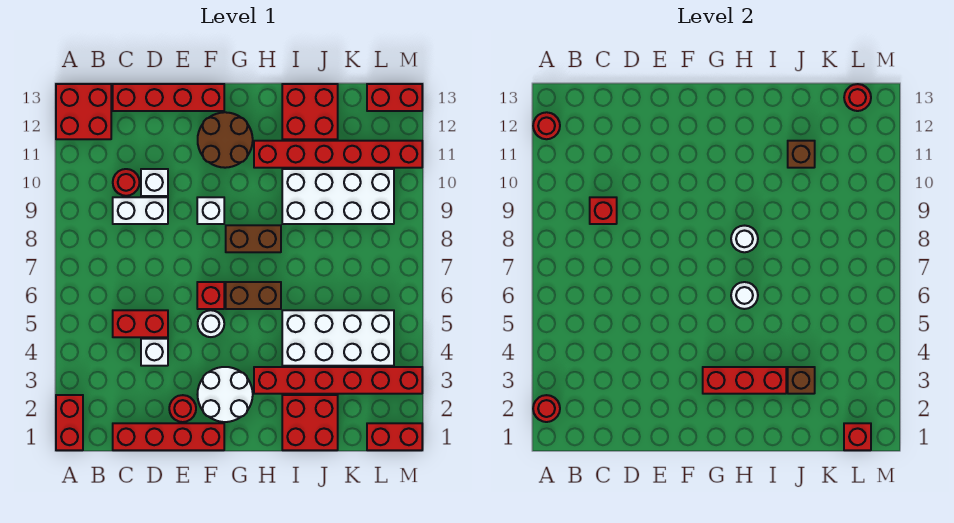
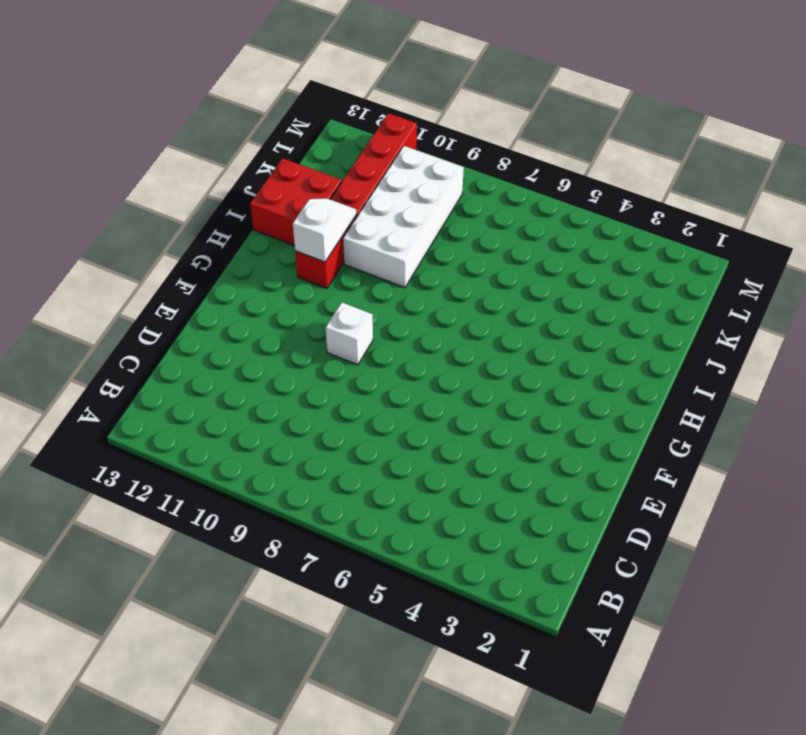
white 1x2 slope [293,198,357,262] -> none
none -> red 1x2 brick [56,395,83,450]
none -> red 2x2 brick [56,84,111,139]
none -> red 1x4 brick [113,423,224,450]
none -> red 1x2 brick [113,310,168,337]

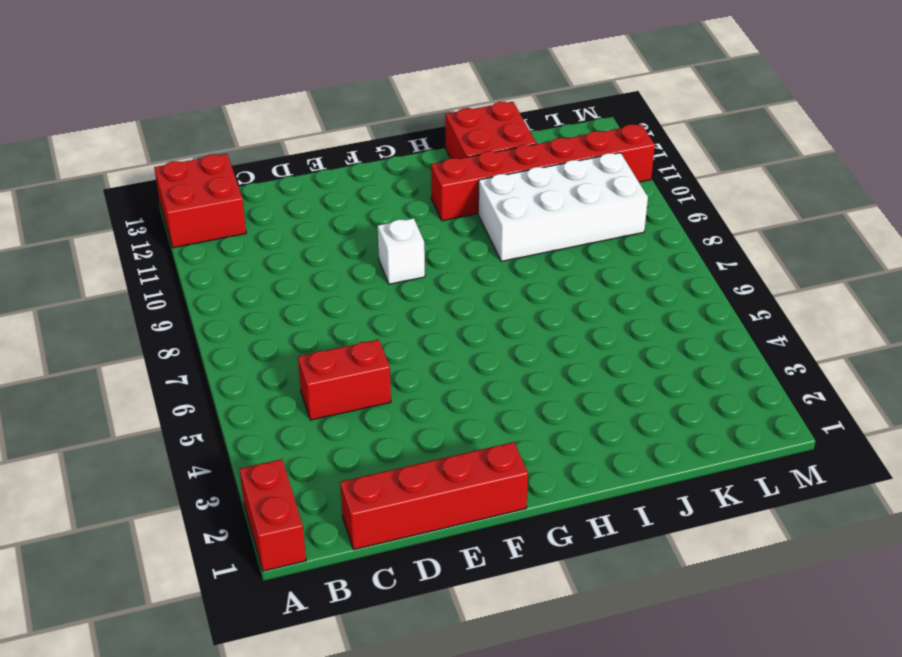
none -> white 1x2 brick [113,197,168,224]
none -> red 1x1 round brick [113,169,140,196]
none -> red 1x4 brick [113,84,224,111]
none -> white 1x1 brick [141,339,168,366]

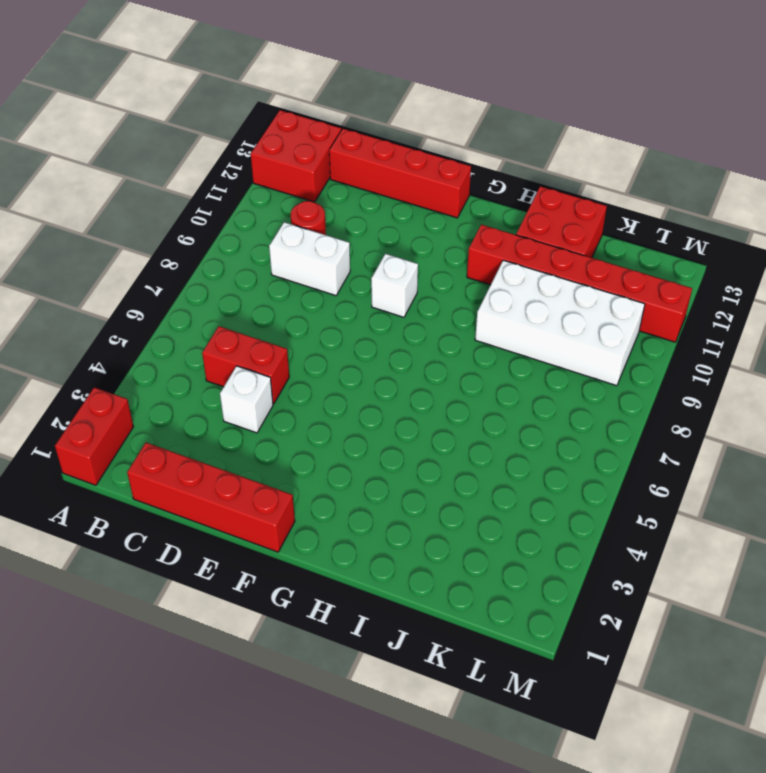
none -> white 1x1 brick [141,169,168,196]
none -> red 1x1 round brick [169,395,196,422]
none -> white 2x2 round brick [198,367,253,422]
none -> white 1x1 round brick [198,310,224,337]

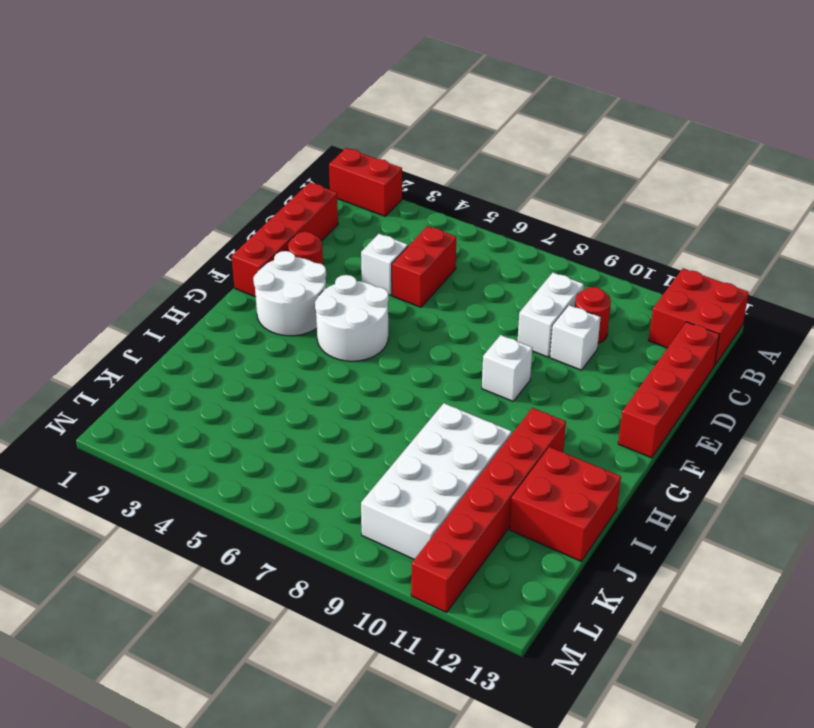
white 2x2 round brick [315,275,389,361] -> white 1x1 round brick [198,310,224,337]
none -> red 1x1 brick [197,282,224,309]
none -> brown 2x2 round brick [198,112,253,168]
none -> brown 1x2 brick [226,282,281,309]
none -> brown 1x2 brick [226,225,281,252]

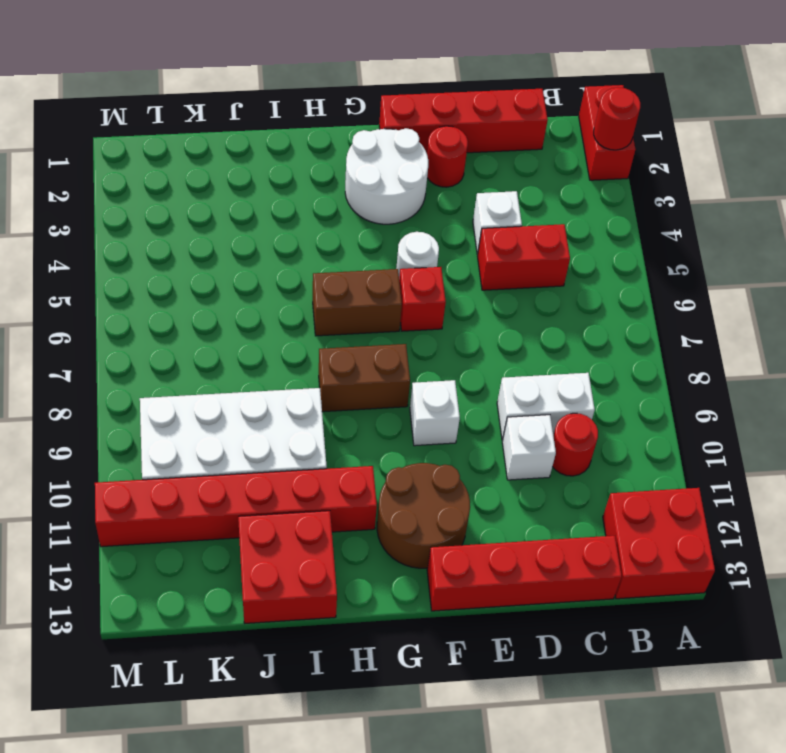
none -> red 1x6 brick [254,367,422,394]
none -> red 2x2 brick [282,395,338,450]
none -> white 2x4 brick [282,310,394,366]
none -> red 1x2 brick [367,423,422,450]

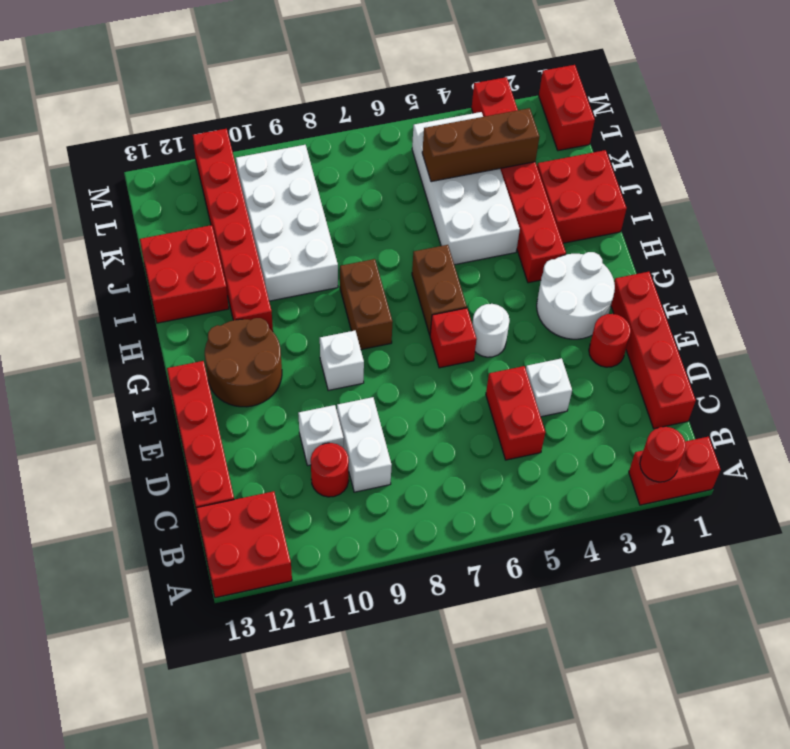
brown 1x3 brick [422,108,539,182] -> none
none -> red 1x2 brick [367,84,422,111]
none -> red 1x1 round brick [533,112,560,139]
none -> red 1x1 brick [590,197,617,224]
none -> red 1x3 brick [703,367,786,394]

